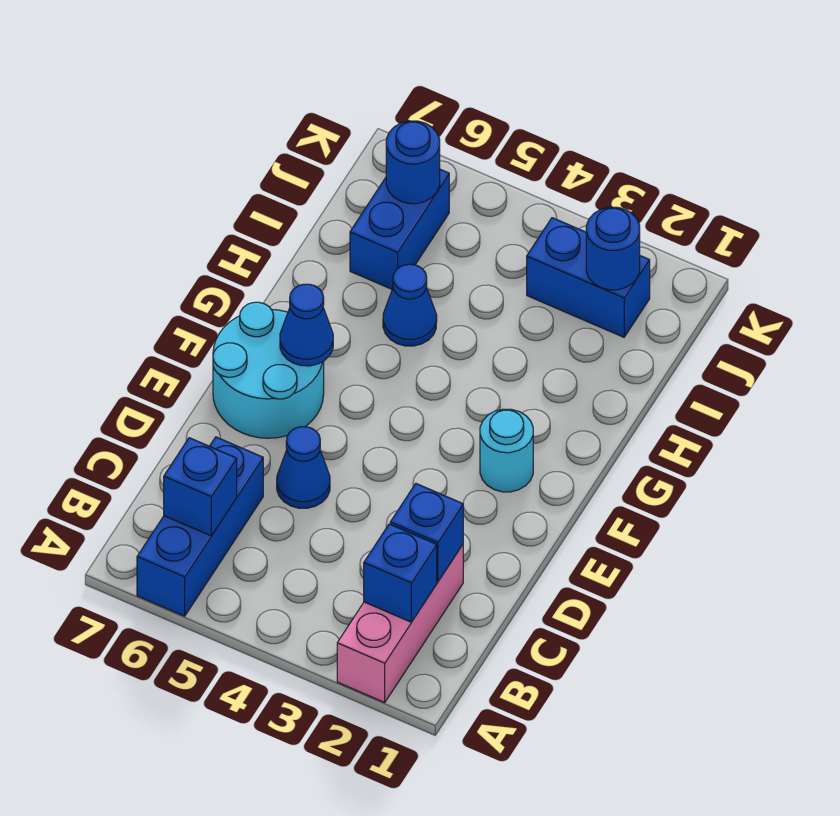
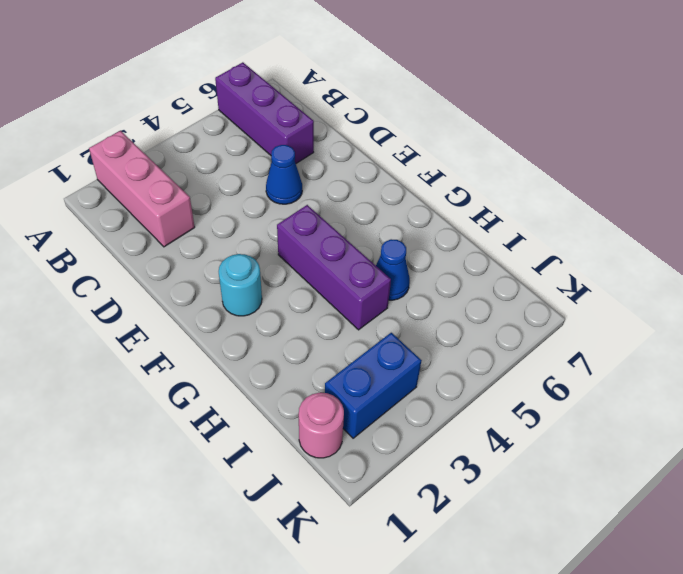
purple 1x3 brick [215,62,314,163] -> blue 1x3 brick [137,437,263,616]
purple 1x3 brick [277,205,391,330] -> none
pink 1x1 round brick [299,393,344,458] -> none
none -> cyan 2x2 round brick [213,302,324,438]
none -> blue 1x2 brick [350,169,449,289]
none -> blue 1x1 brick [364,524,437,622]

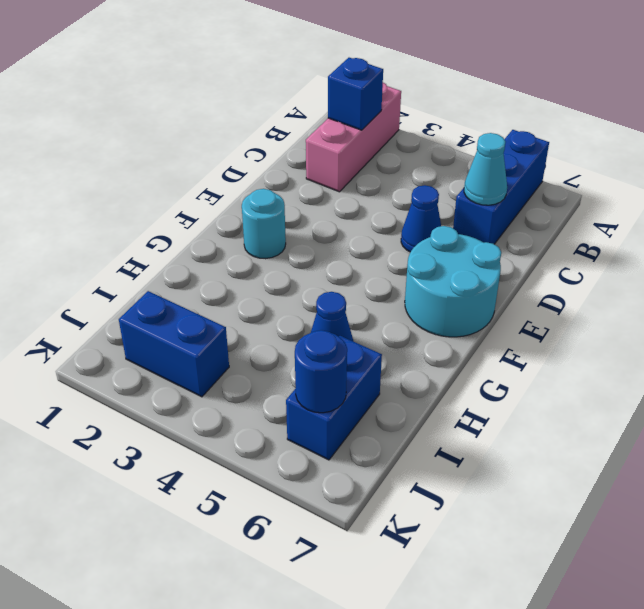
cyan 1x1 cone [464,133,507,205] -> none
none -> blue 1x1 brick [164,438,237,536]
none -> blue 1x1 brick [390,484,463,582]
none -> blue 1x1 cone [280,284,333,366]

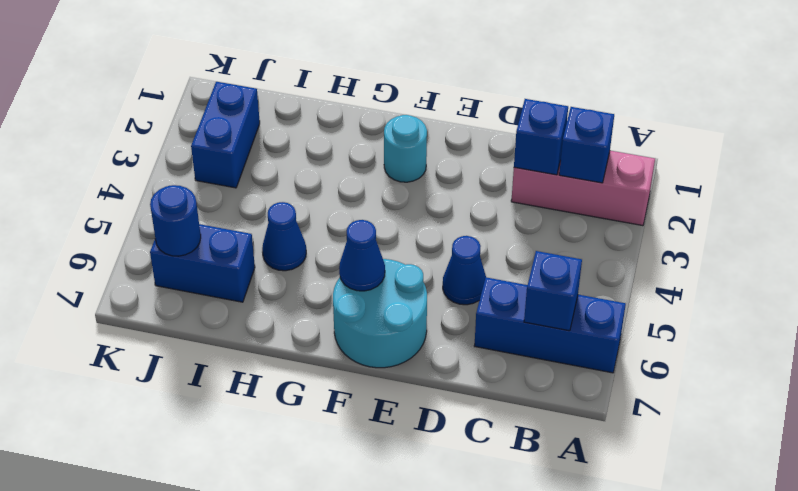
none -> blue 1x1 round brick [586,207,640,290]

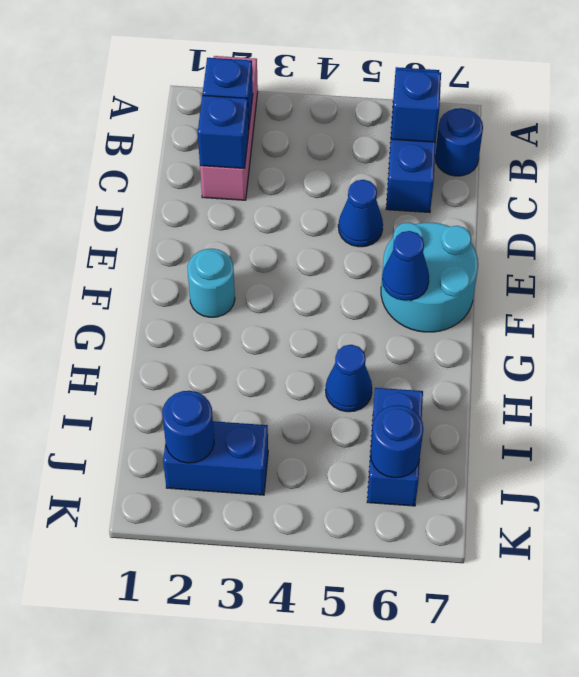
blue 1x1 round brick [435,108,483,176] -> none

